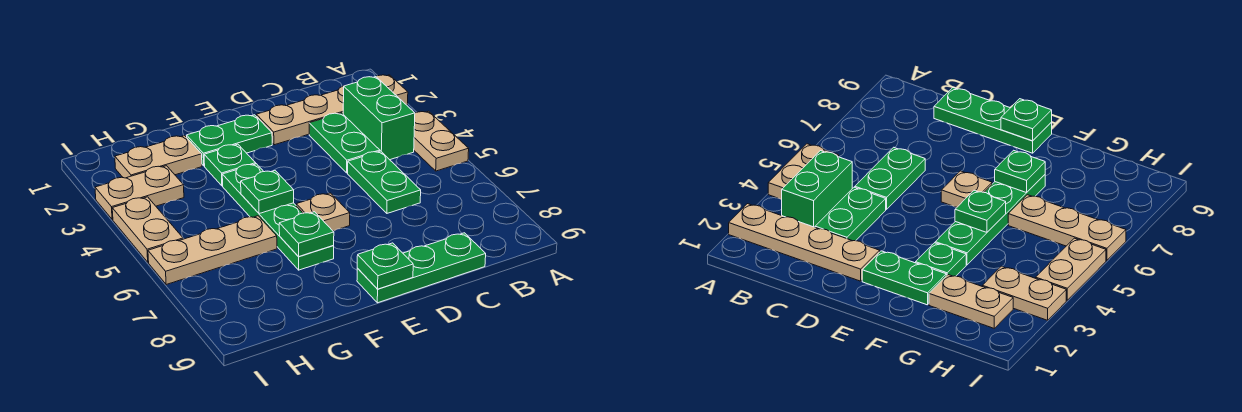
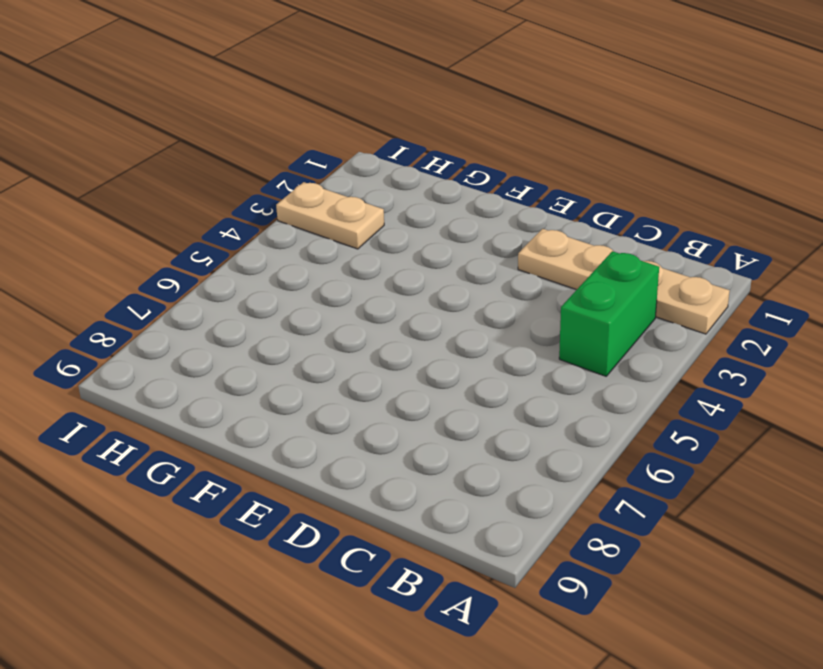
none -> tan 1x2 plate [414,111,469,171]
none -> green 1x2 plate [309,113,380,173]
none -> green 1x2 plate [348,151,421,213]

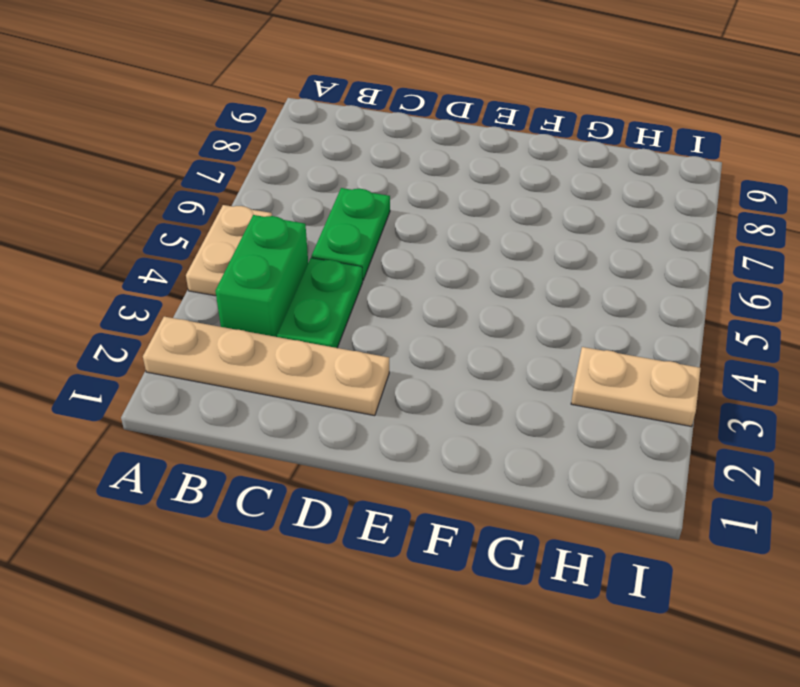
none -> green 1x3 plate [357,233,486,303]
none -> green 1x2 plate [186,115,272,166]
none -> tan 1x1 plate [296,193,350,231]

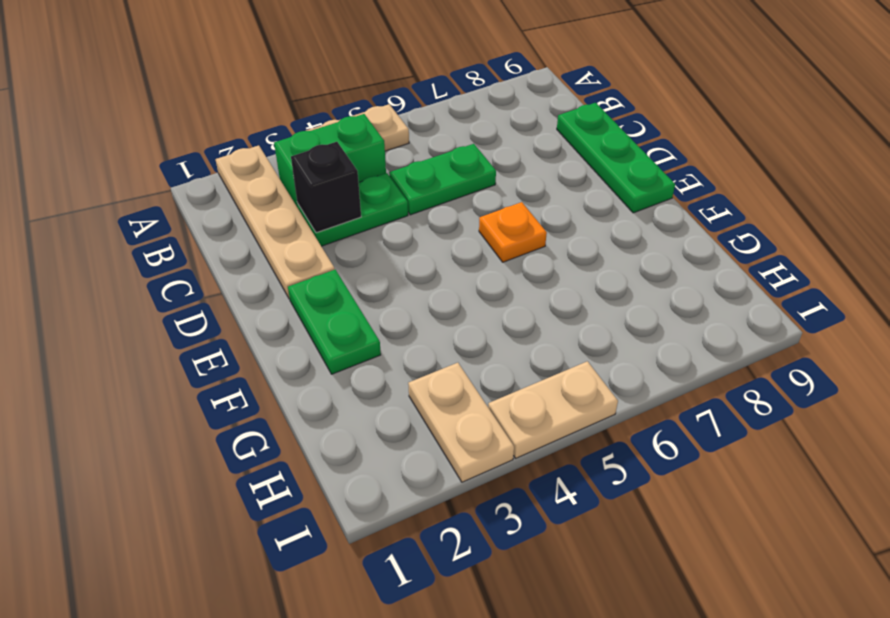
black 1x1 brick [291,142,361,233] -> none
orange 1x1 plate [479,202,547,262] -> tan 1x1 plate [296,193,350,231]
none -> green 1x1 plate [204,144,256,186]
none -> green 1x4 plate [222,164,334,270]
none -> tan 1x2 plate [115,136,202,178]

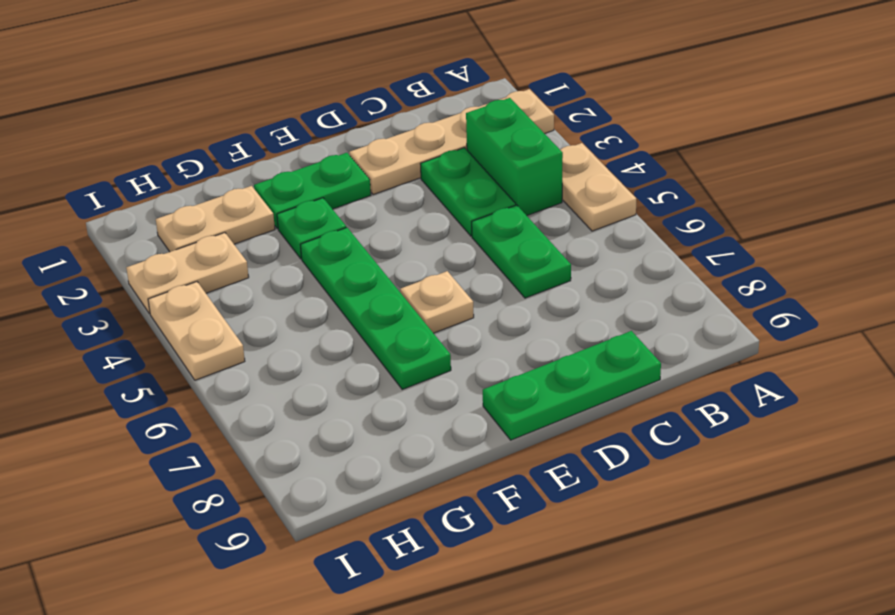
none -> tan 1x3 plate [148,216,277,285]
none -> green 1x1 plate [357,243,413,289]
none -> green 1x1 plate [241,171,294,214]

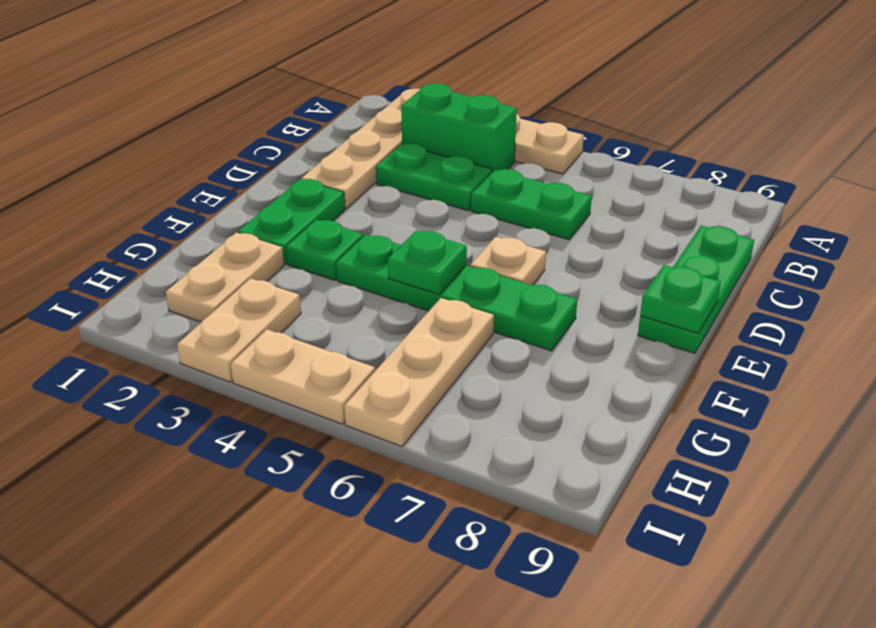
none -> green 1x1 plate [279,212,334,257]

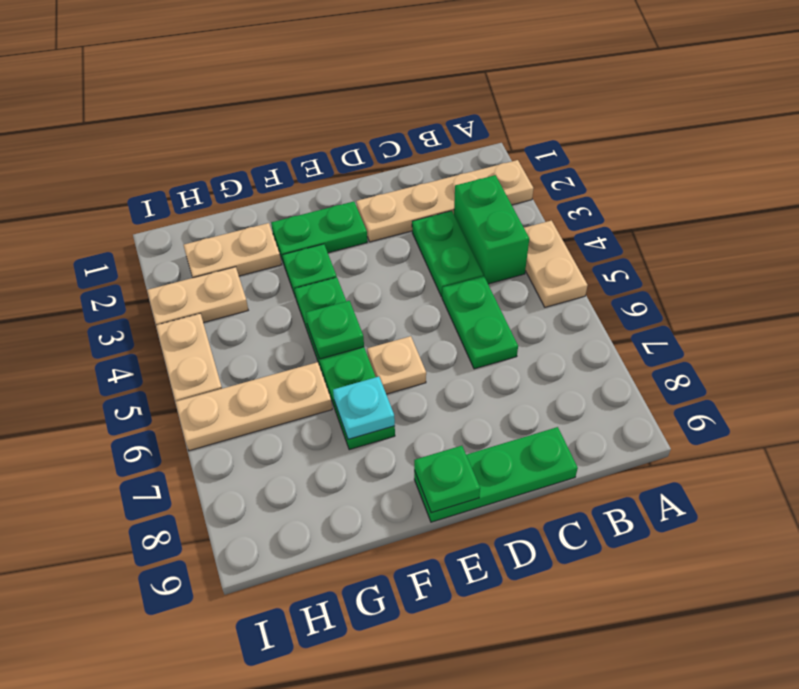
cyan 1x1 plate [333,377,395,439] -> green 1x1 plate [279,212,334,257]

